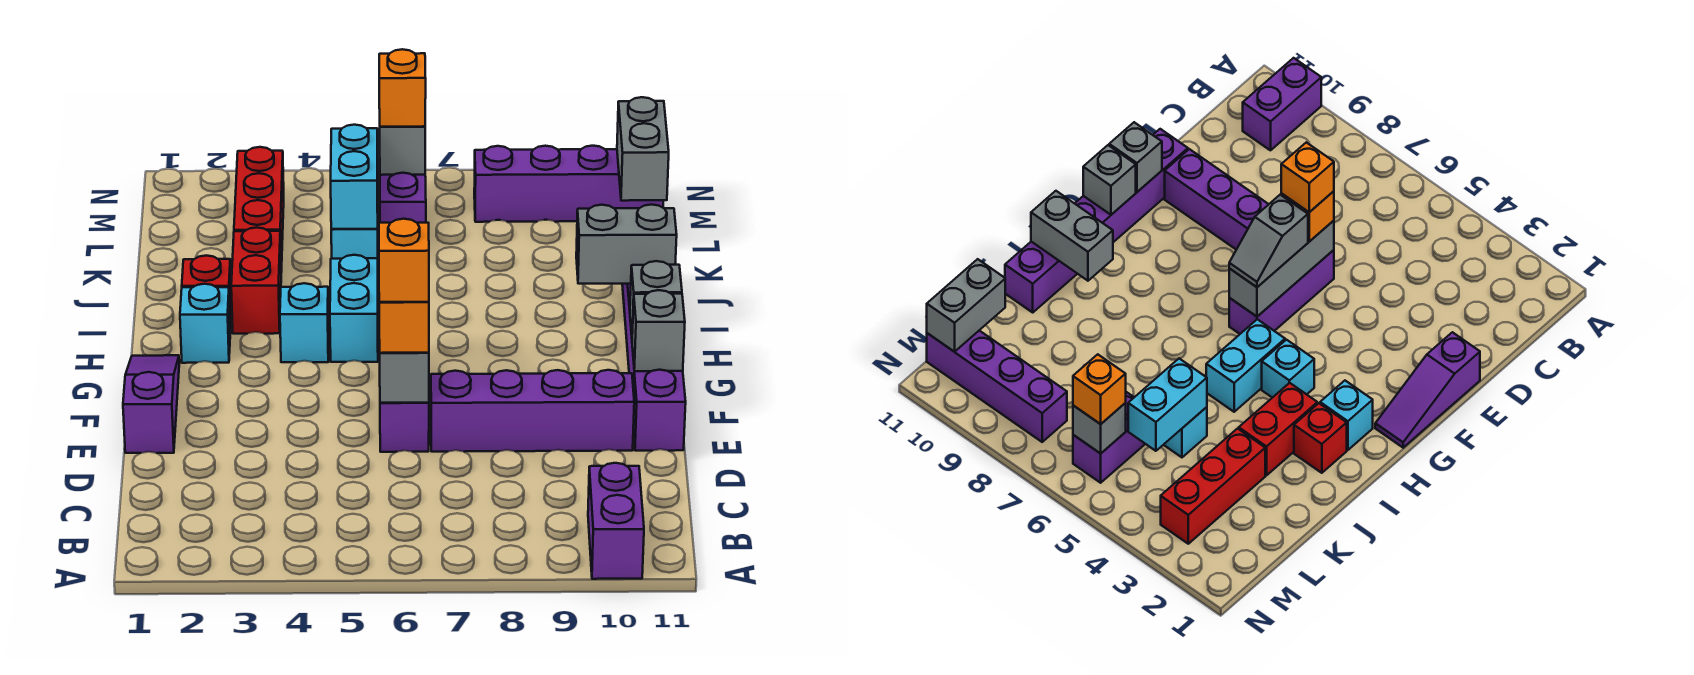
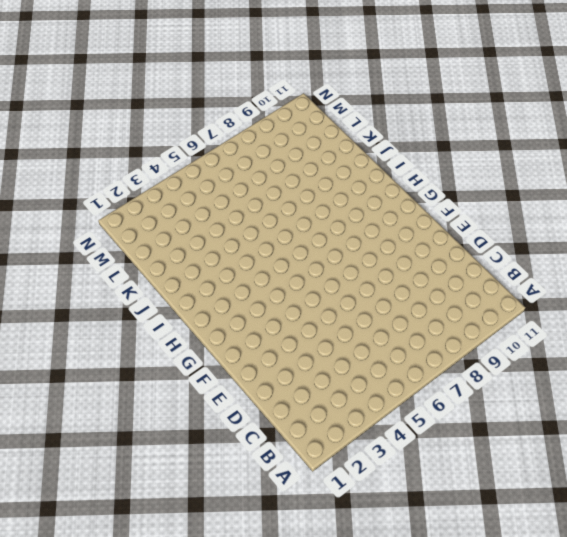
none -> purple 1x2 brick [588,463,644,579]
none -> purple 1x3 slope [123,355,179,453]
none -> purple 1x3 brick [380,403,429,452]

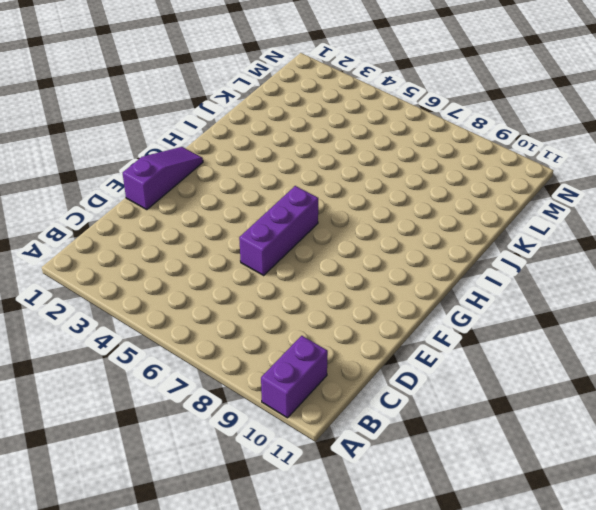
none -> purple 1x4 brick [431,370,634,452]
none -> purple 1x6 brick [622,284,686,451]
none -> cyan 1x1 brick [180,284,230,363]

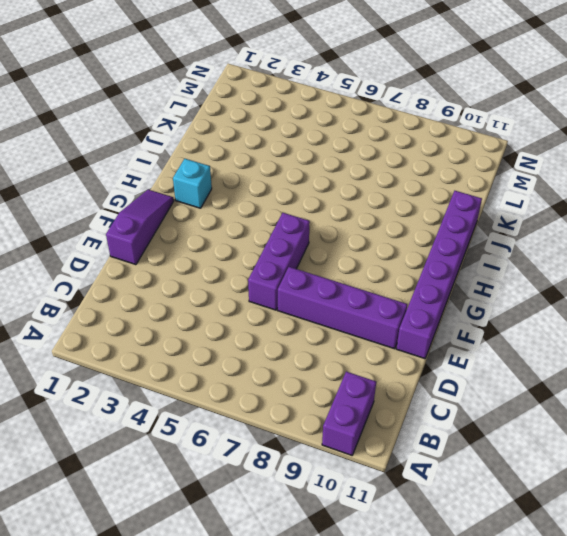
none -> cyan 1x1 brick [280,283,329,362]
none -> cyan 1x2 brick [330,255,378,362]
none -> red 1x1 brick [182,256,232,332]

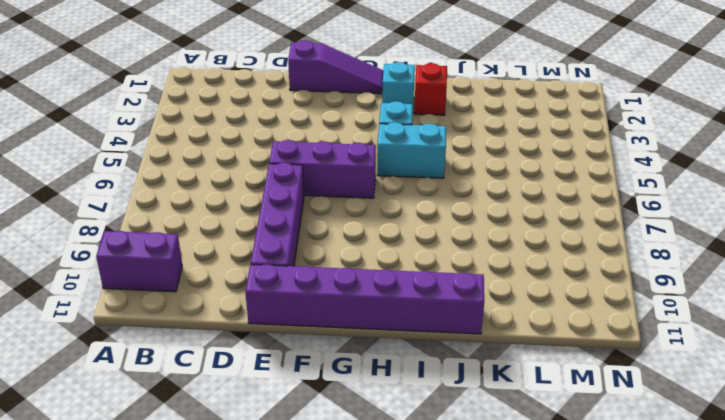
none -> red 1x2 brick [231,227,281,334]
none -> red 1x3 brick [234,147,284,272]
none -> cyan 1x1 brick [331,229,378,259]

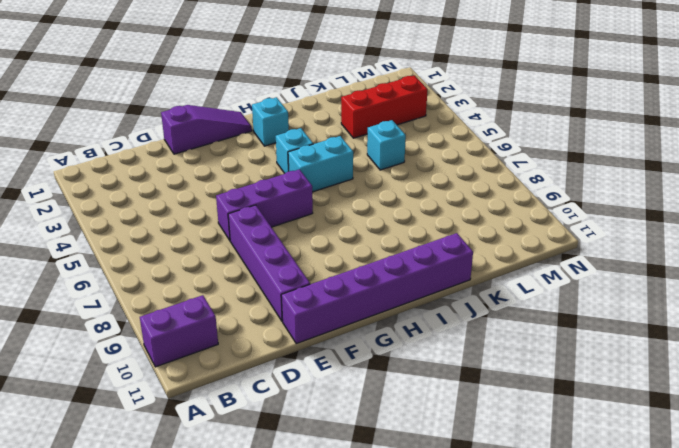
none -> red 1x1 brick [182,256,232,332]
none -> red 1x2 brick [231,227,281,334]
none -> purple 1x2 brick [380,173,426,223]

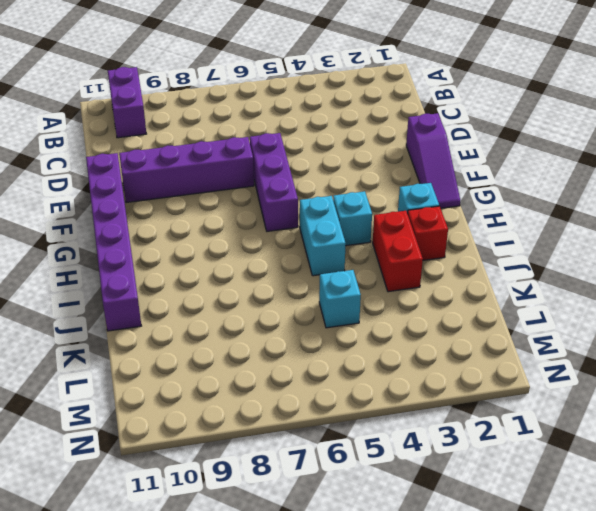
none -> red 1x3 brick [234,147,284,272]
none -> purple 1x2 brick [380,173,426,223]
none -> purple 1x4 brick [474,146,663,222]

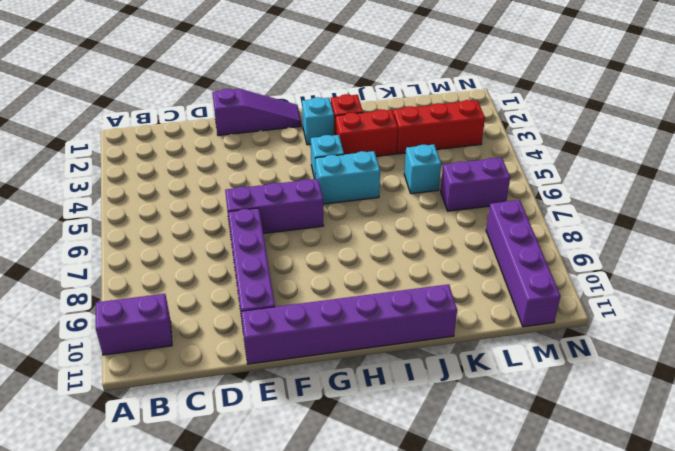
none -> grey 1x3 brick [380,353,429,403]
none -> grey 1x1 brick [632,290,685,371]
none -> grey 1x1 brick [630,261,682,334]

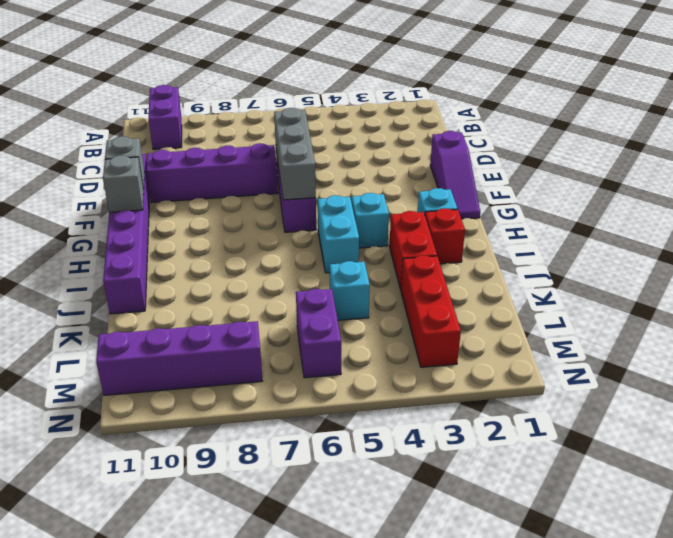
none -> grey 1x2 brick [576,205,677,284]
none -> cyan 1x2 brick [331,125,378,229]
none -> grey 1x2 brick [617,97,669,201]

